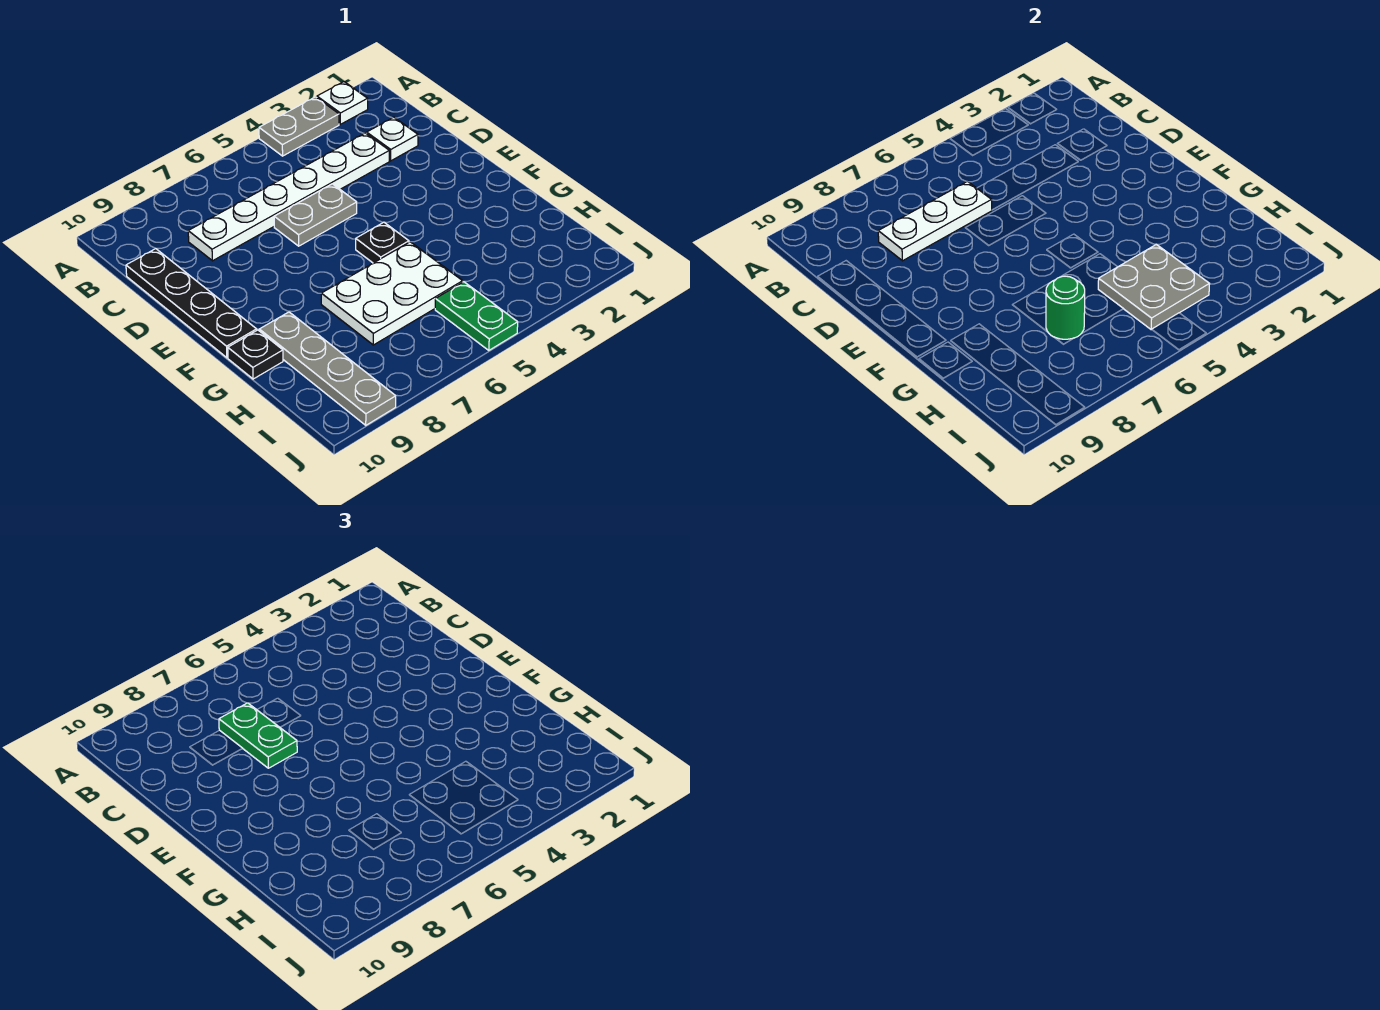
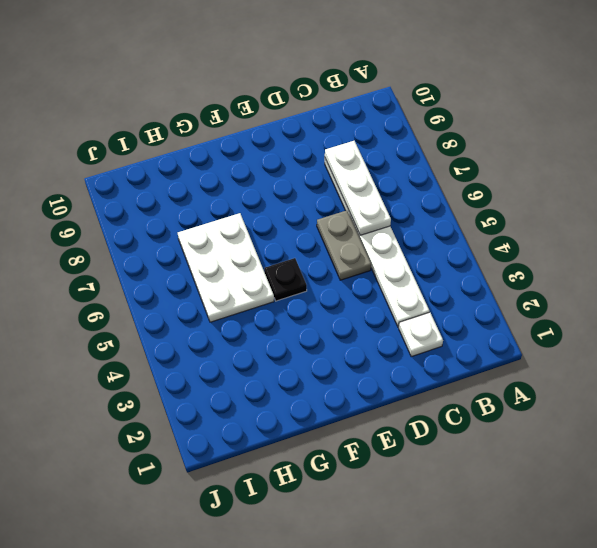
none -> white 1x1 plate [317,82,368,124]
none -> grey 1x2 plate [259,97,339,156]
none -> black 1x4 plate [126,249,257,358]

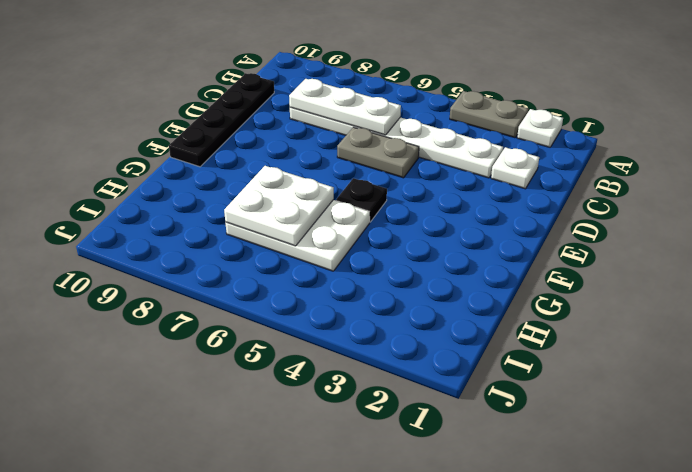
white 2x2 plate [224,166,334,246] -> green 1x1 round brick [1046,276,1085,339]
none -> grey 1x4 plate [259,312,396,425]
none -> black 1x1 plate [228,330,283,379]
none -> green 1x2 plate [435,282,518,350]

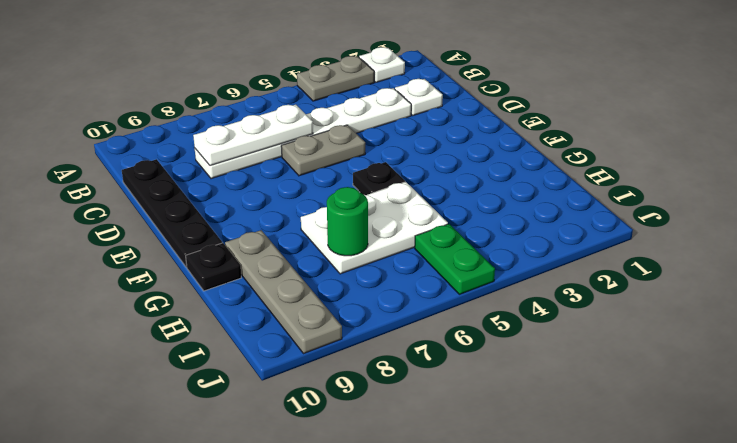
none -> grey 2x2 plate [1098,244,1209,329]
none -> green 1x2 plate [219,703,297,768]

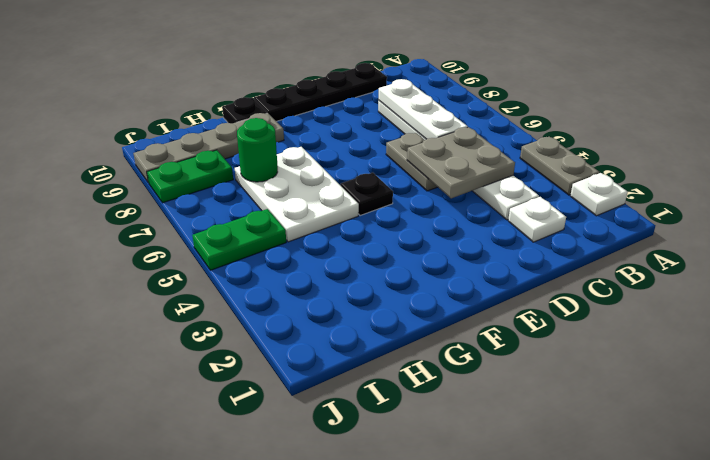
grey 2x2 plate [407,127,515,198] -> grey 2x2 plate moved to [1098,244,1209,329]
green 1x2 plate [147,150,233,203] -> green 1x2 plate moved to [219,703,297,768]

